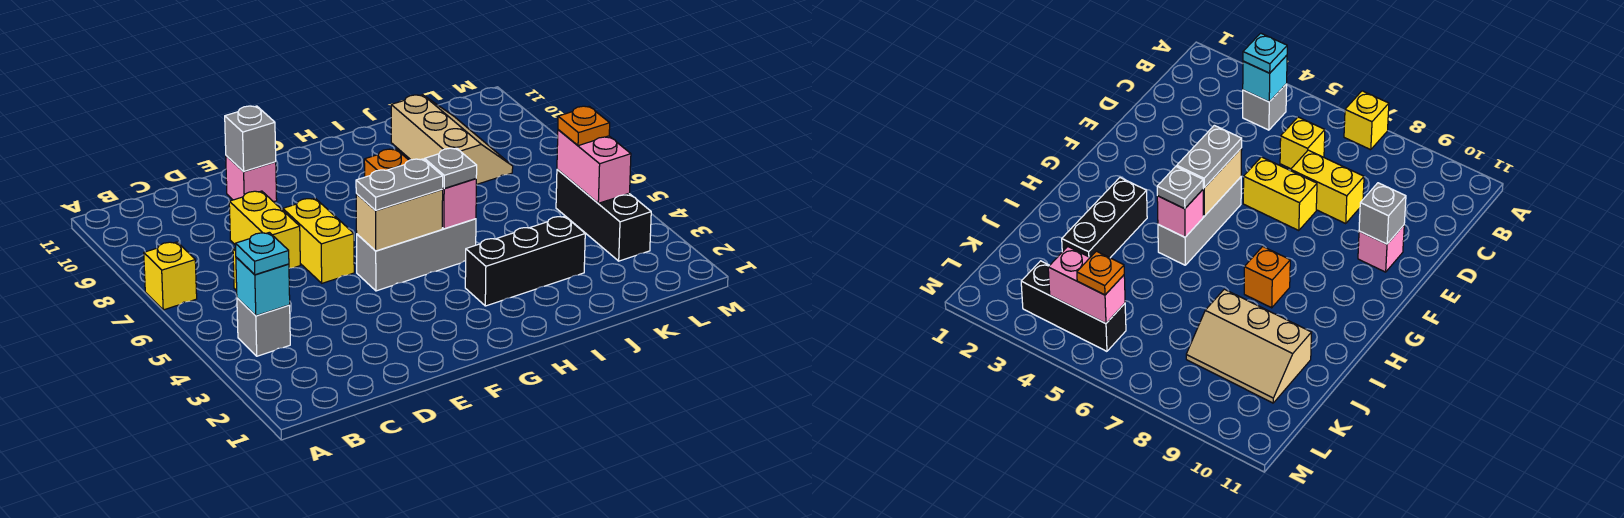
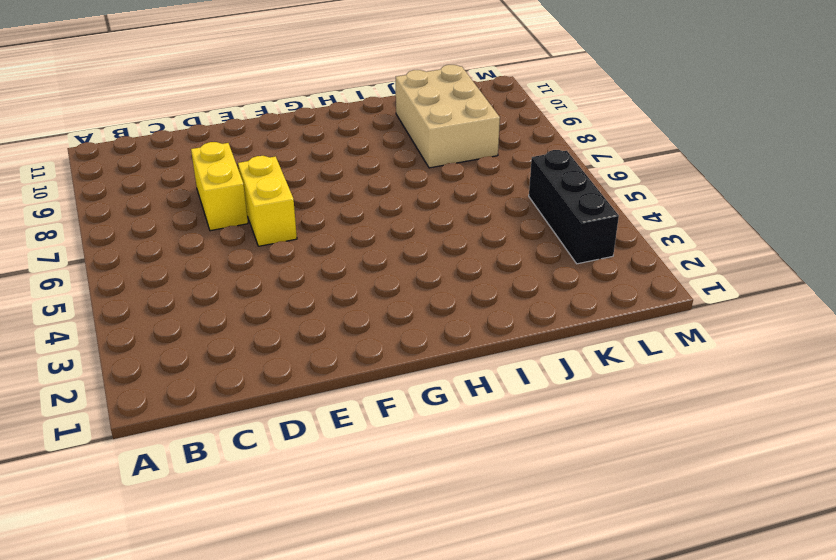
tan 2x3 brick [396,65,500,168] -> tan 2x3 slope [391,95,513,185]
none -> yellow 1x1 brick [144,242,197,310]
none -> grey 1x1 brick [237,298,290,356]
none -> yellow 1x1 brick [1280,117,1325,169]

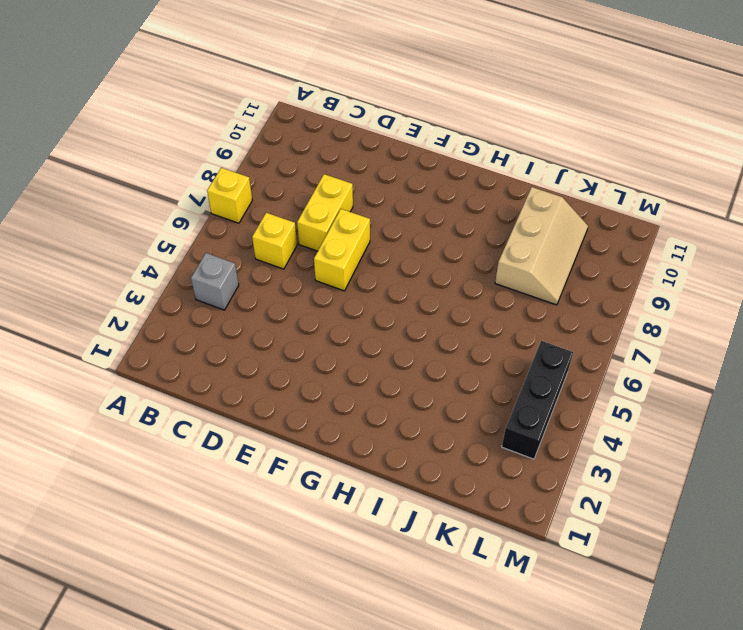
none -> pink 1x1 brick [226,156,277,202]
none -> grey 1x3 brick [357,219,476,291]
none -> black 1x3 brick [465,216,585,306]

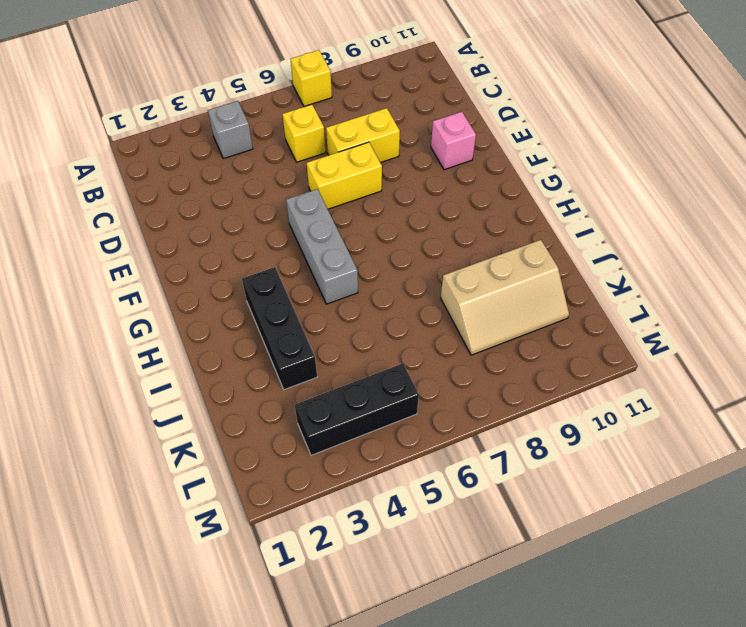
none -> orange 1x1 brick [364,149,409,177]
none -> cyan 1x1 brick [236,257,290,316]
none -> grey 1x1 brick [225,106,276,172]

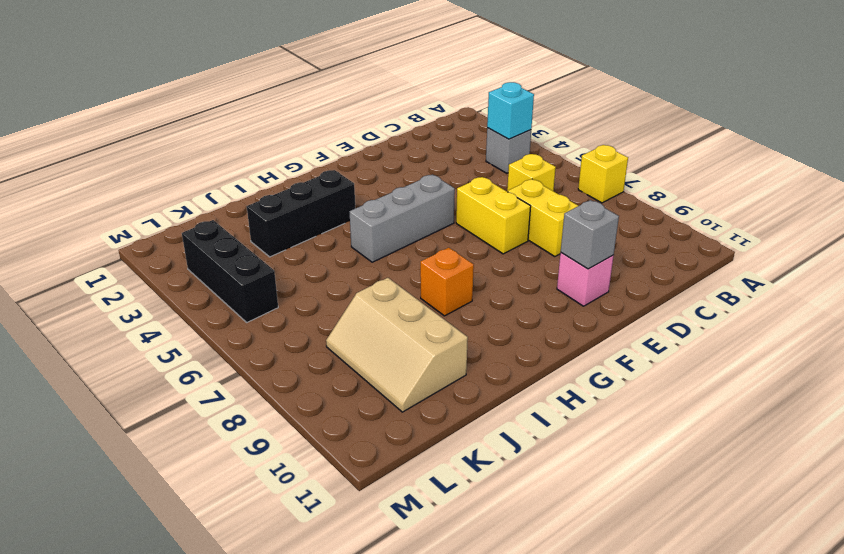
none -> tan 1x2 brick [356,189,443,251]
none -> pink 1x1 brick [442,179,476,229]
none -> pink 1x2 brick [557,130,631,203]

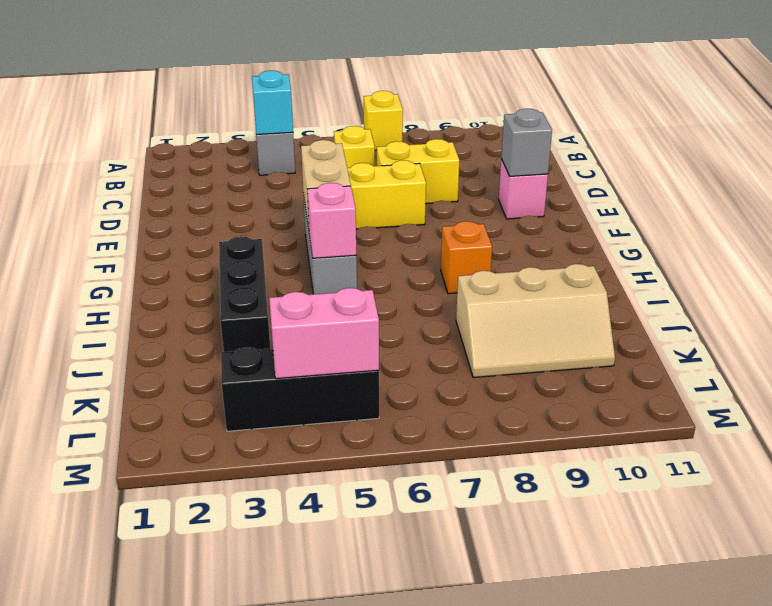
none -> cyan 1x1 plate [235,232,289,275]
none -> grey 1x2 plate [356,159,443,210]
none -> grey 1x1 plate [425,148,477,189]

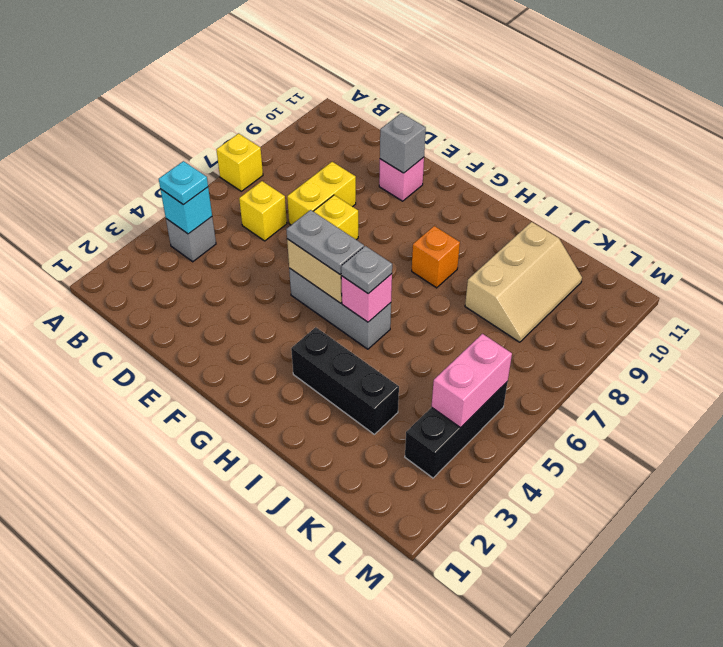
none -> orange 1x1 plate [558,106,610,146]

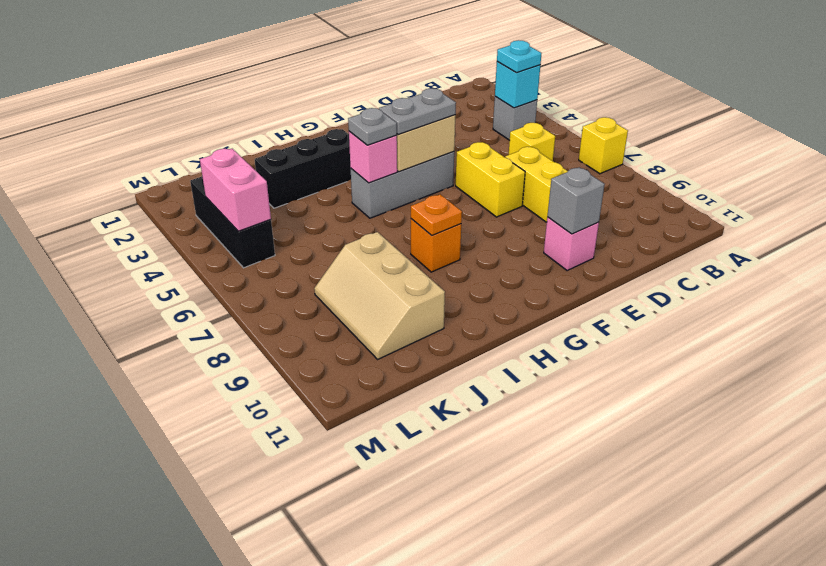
orange 1x1 plate [411,194,462,236] -> orange 1x1 plate moved to [558,106,610,146]

